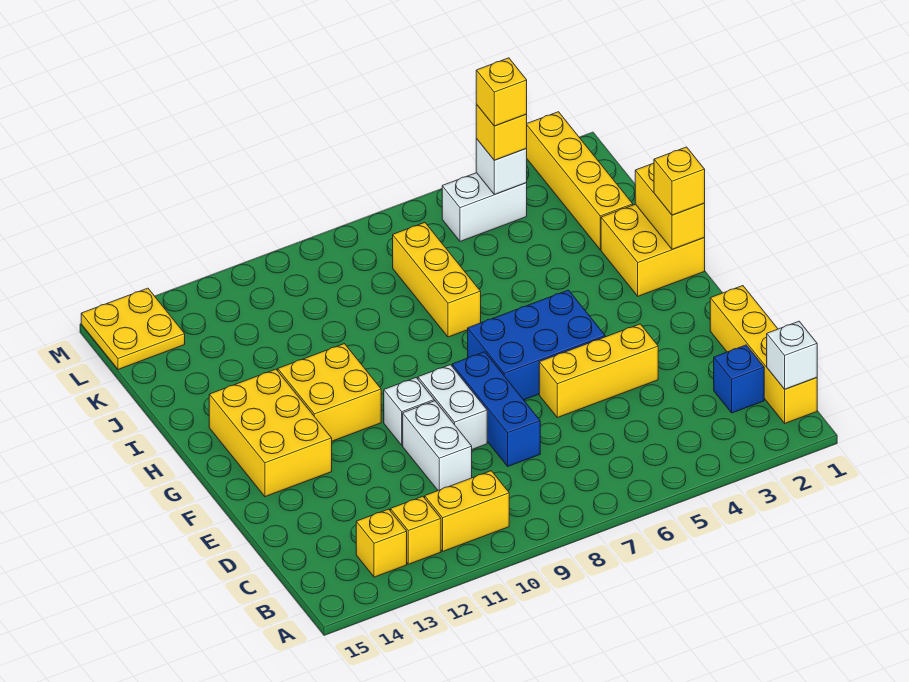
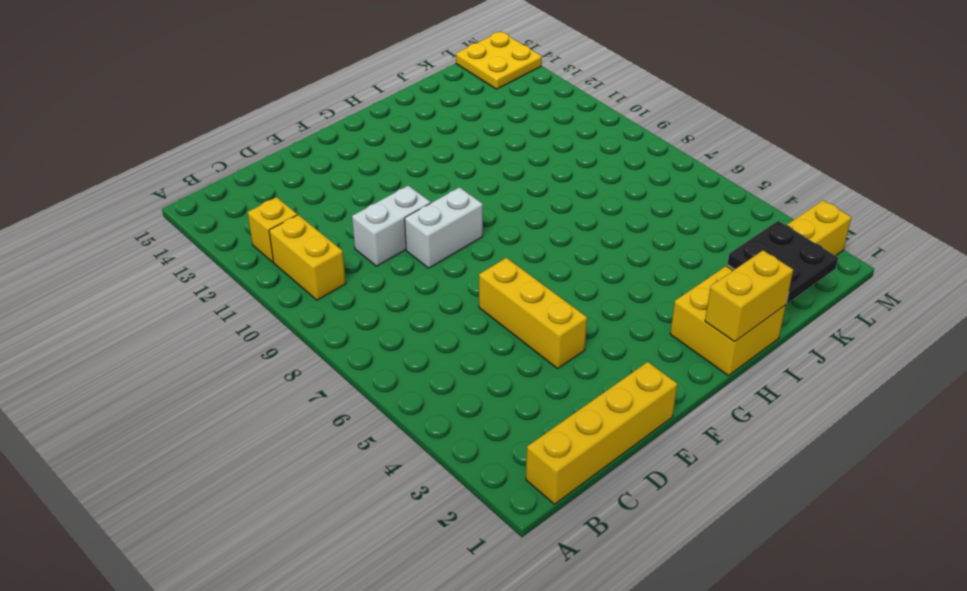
black 2x2 plate [727,221,838,304] -> none
none -> yellow 1x1 brick [356,509,407,577]
none -> blue 1x1 brick [714,345,764,413]
none -> blue 1x3 brick [452,352,540,466]

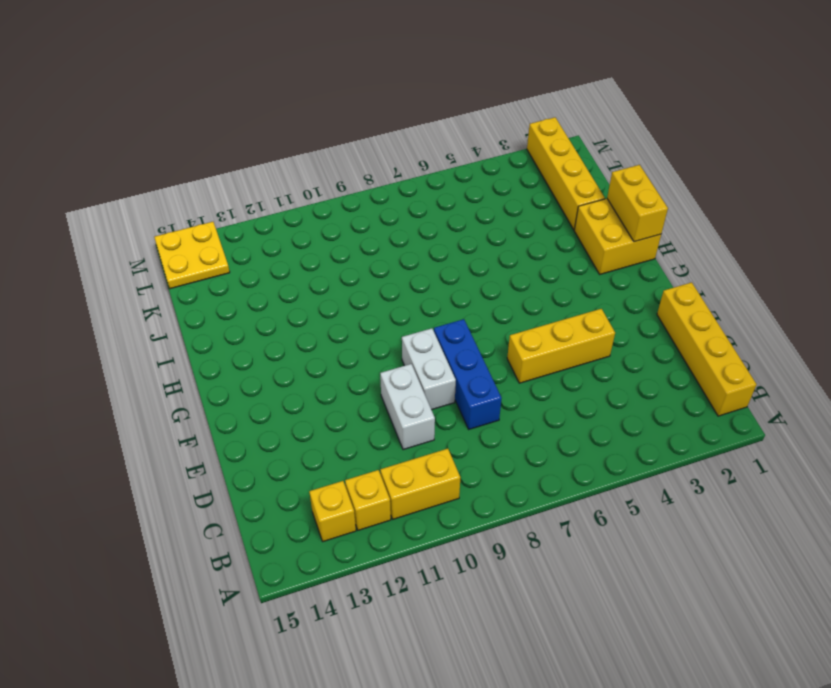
none -> blue 1x1 brick [714,345,764,413]
none -> blue 2x3 brick [468,290,605,400]
none -> white 1x1 brick [384,378,434,445]

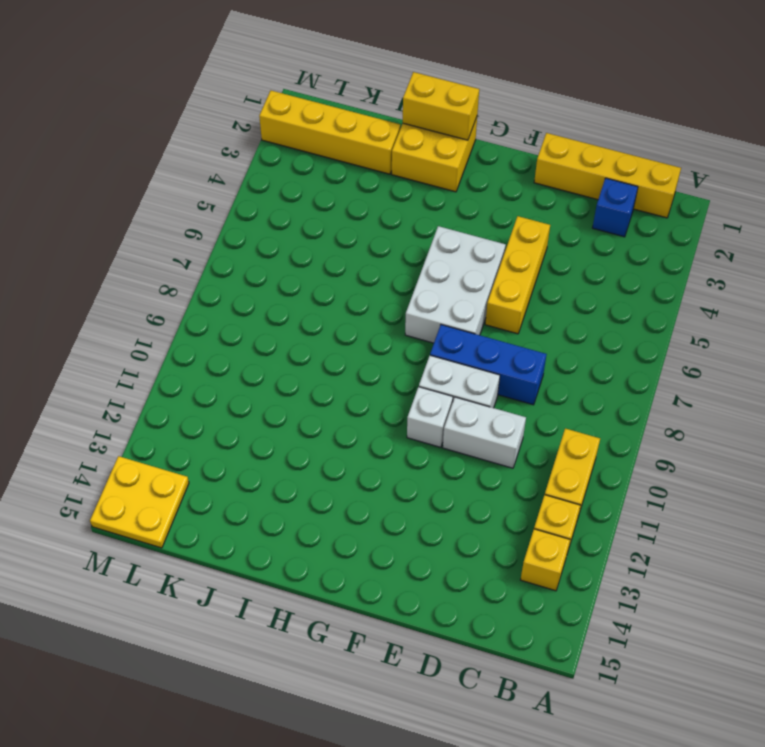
white 2x3 brick [405,226,506,343] -> blue 2x3 brick [468,290,605,400]
none -> yellow 2x3 brick [209,369,332,497]
none -> yellow 2x2 brick [278,344,381,441]
none -> yellow 1x3 brick [393,223,481,337]

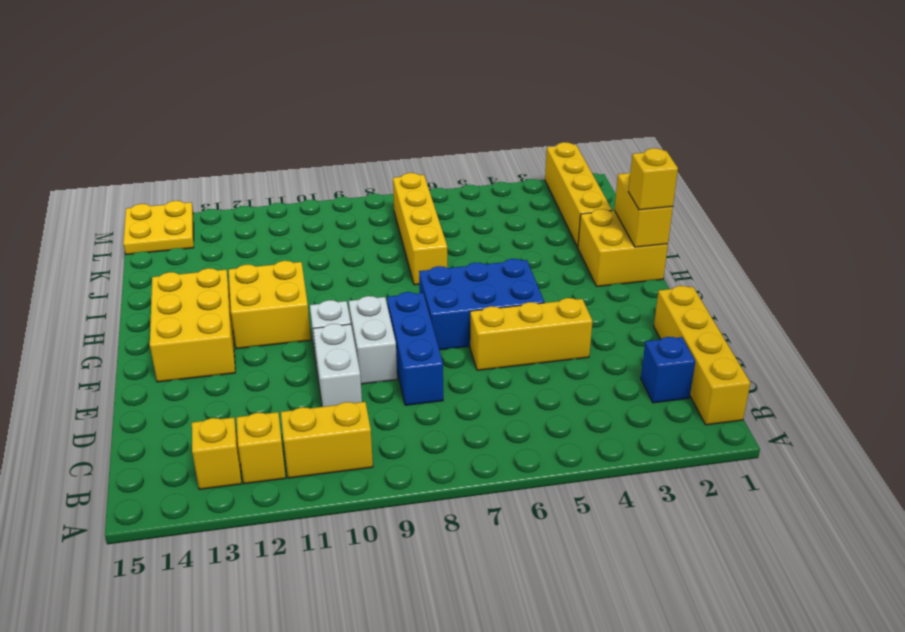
yellow 1x4 brick [393,173,447,285] -> yellow 1x3 brick [393,223,481,337]
none -> white 1x2 brick [442,173,527,242]
none -> white 1x1 brick [767,321,817,389]
none -> white 1x1 brick [476,139,527,195]

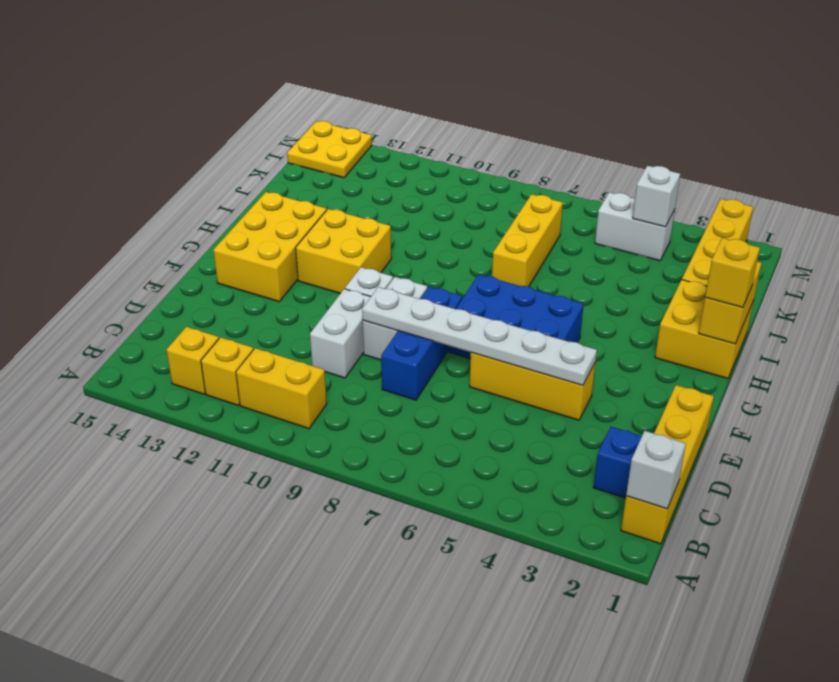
white 1x6 plate [362,287,597,385] -> none
none -> yellow 1x1 brick [476,105,527,160]
none -> yellow 1x1 brick [476,58,527,126]

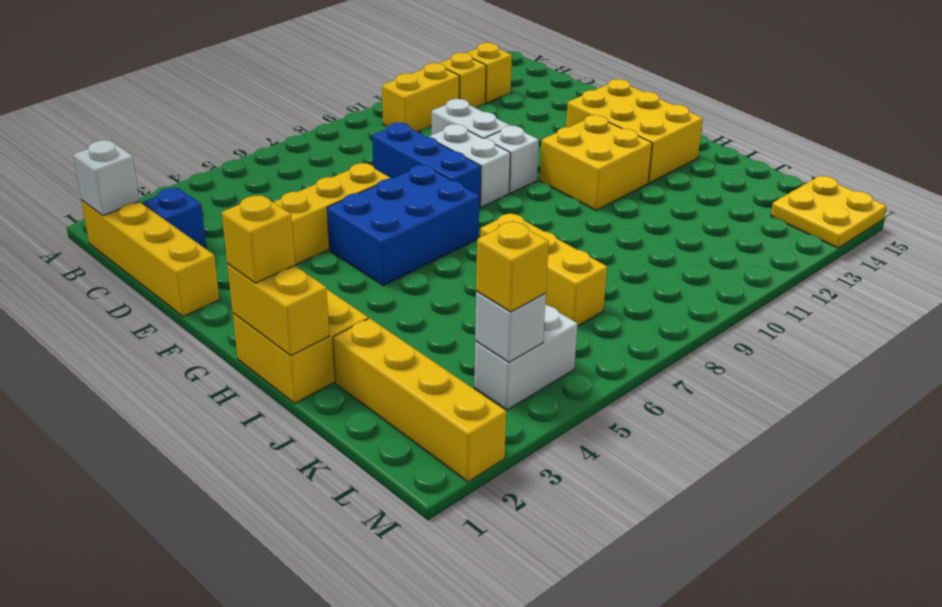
none -> yellow 1x1 brick [476,58,527,126]

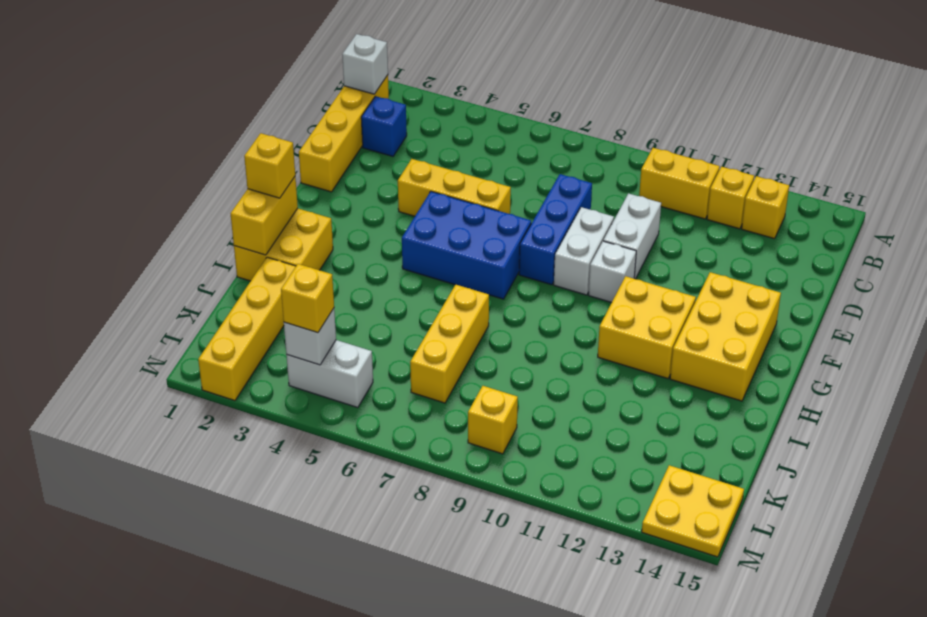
yellow 1x1 brick [468,386,518,454] -> yellow 1x1 brick moved to [476,58,527,126]

